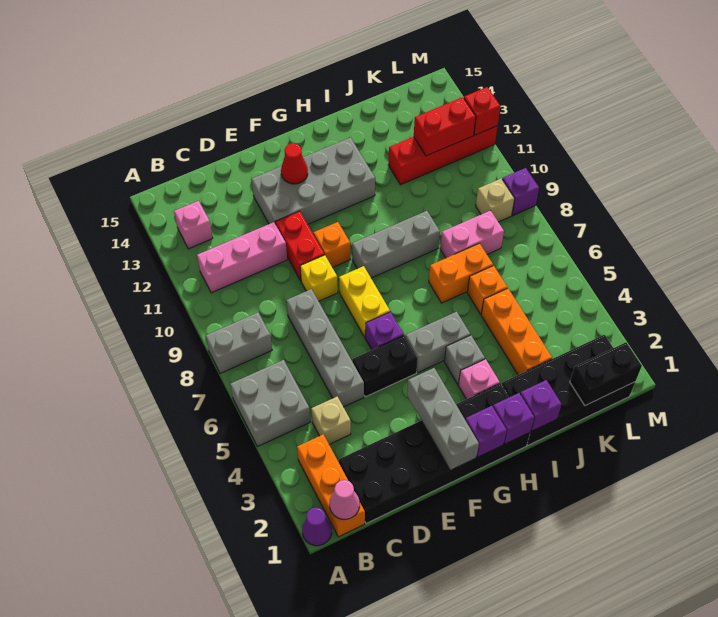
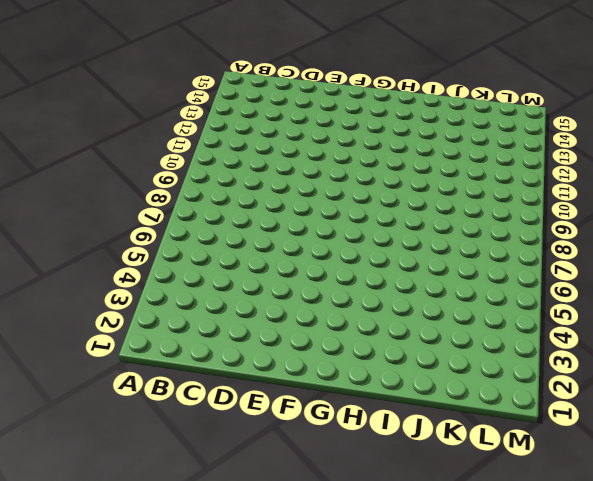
none -> purple 1x1 cone [302,508,332,546]
none -> grey 2x2 brick [230,360,310,447]
none -> grey 1x2 brick [206,313,272,374]
none -> orange 1x3 brick [297,434,365,537]

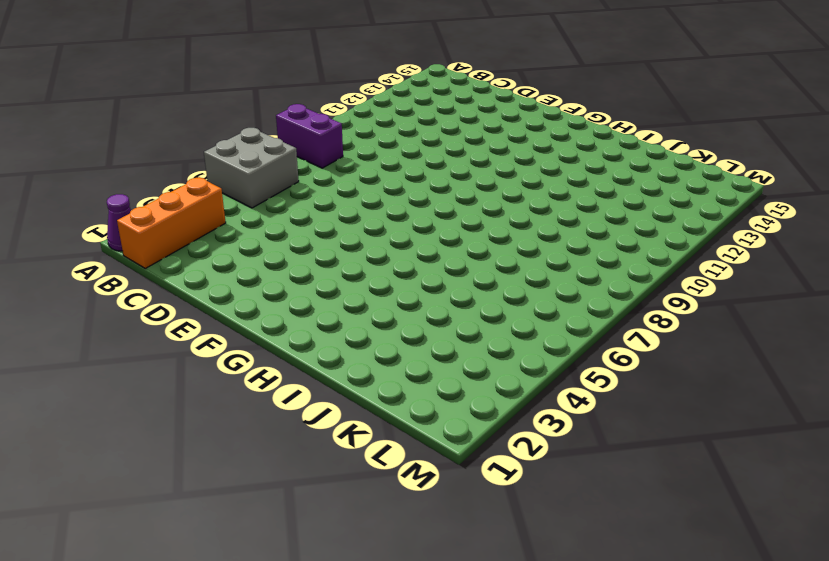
purple 1x2 brick [276,104,343,168] -> grey 1x2 brick [206,313,272,374]
none -> pink 1x3 brick [197,222,287,293]
none -> pink 1x1 brick [174,201,213,249]
none -> black 2x6 brick [339,383,530,523]
none -> tan 1x1 brick [311,397,351,444]

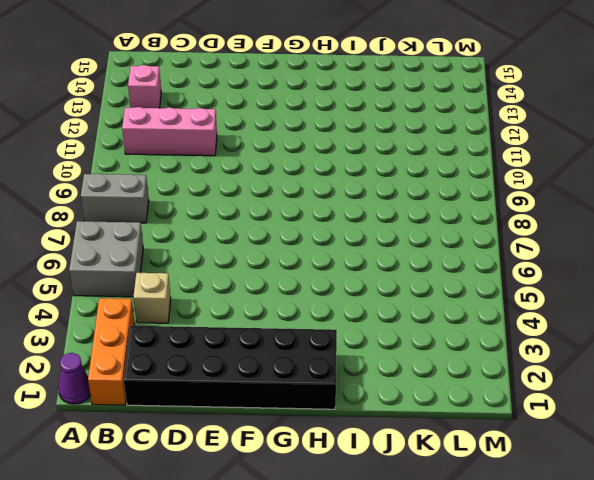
none -> grey 1x4 brick [286,289,364,407]
none -> black 1x2 brick [352,336,418,397]
none -> yellow 1x1 brick [300,255,338,301]
none -> red 1x2 brick [275,211,324,281]

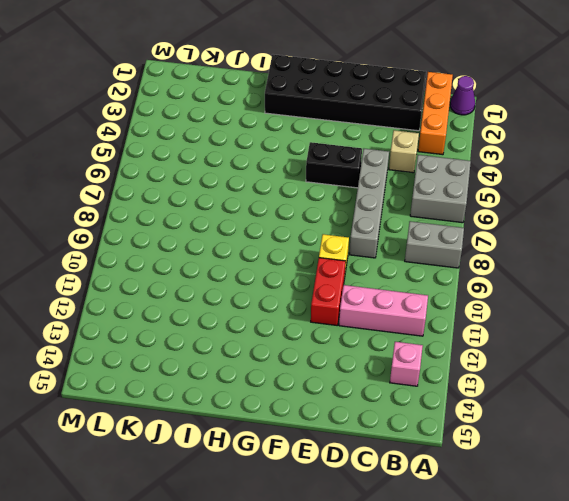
none -> grey 2x4 brick [251,138,375,224]
none -> purple 1x1 brick [365,312,404,350]
none -> yellow 1x2 brick [339,266,390,337]
none -> orange 1x1 brick [314,222,350,268]

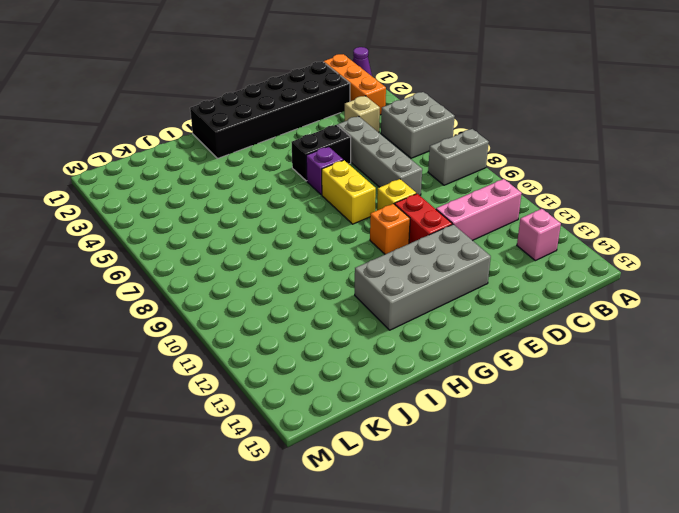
none -> grey 1x2 brick [406,312,470,372]
none -> grey 1x3 brick [352,211,440,278]
none -> pink 1x1 brick [458,359,500,399]
none -> grey 1x1 brick [444,335,485,384]

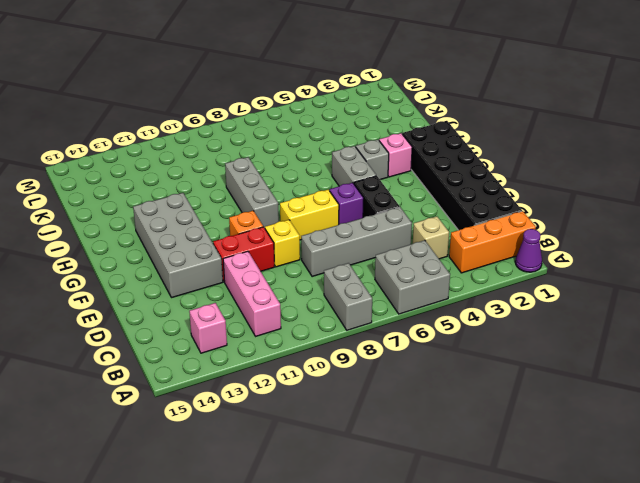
none -> black 2x4 brick [501,335,635,445]
none -> orange 1x2 brick [429,243,493,303]
none -> orange 1x3 brick [481,288,552,375]
none -> orange 1x1 brick [467,266,507,314]

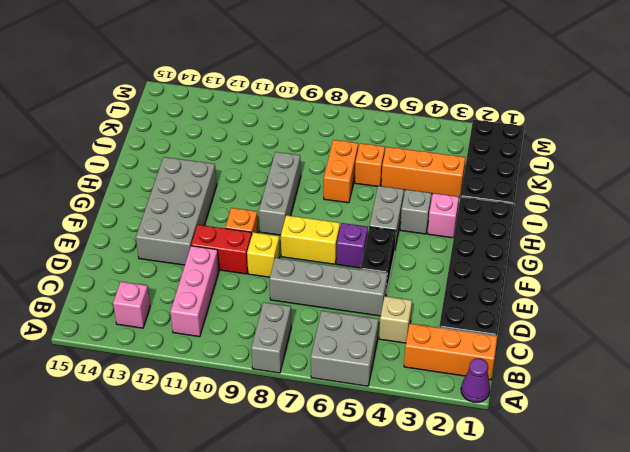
none -> pink 1x2 brick [440,211,504,258]
none -> red 1x4 brick [388,126,497,185]
none -> tan 1x1 brick [476,179,515,222]
none -> purple 1x1 brick [502,168,539,215]

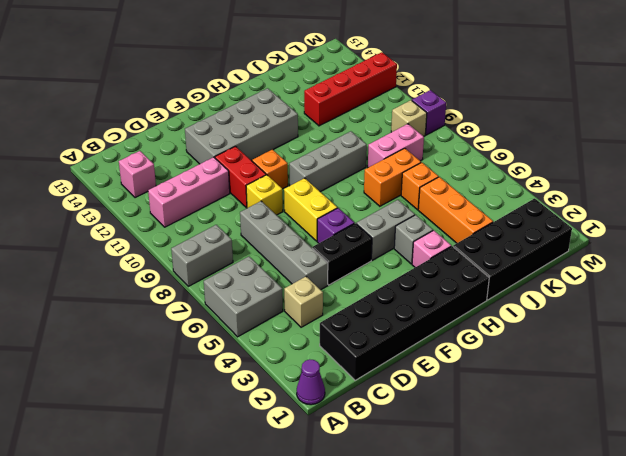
none -> orange 1x3 brick [297,434,365,537]
none -> pink 1x1 cone [330,480,360,519]
none -> grey 1x3 brick [407,368,479,470]
none -> red 1x1 cone [281,143,308,184]

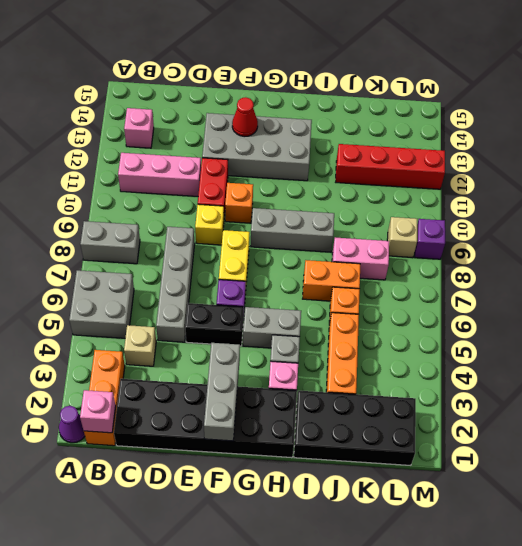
pink 1x1 brick [80,390,116,433] -> pink 1x1 cone [330,480,360,519]
none -> purple 1x1 brick [465,406,507,457]
none -> purple 1x1 brick [493,393,534,444]
none -> purple 1x1 brick [520,380,562,431]
none -> black 1x2 brick [570,342,642,405]

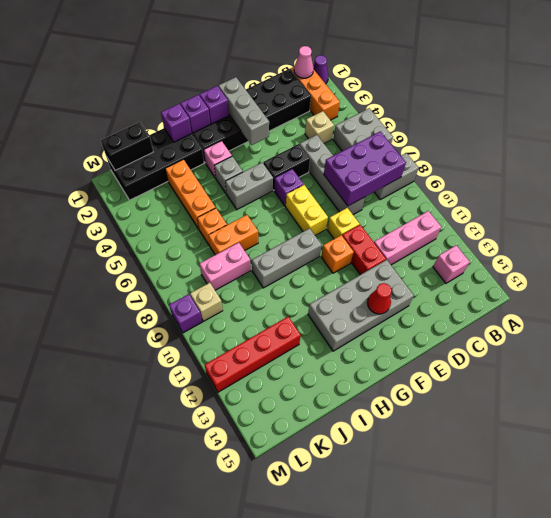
purple 2x3 brick [324,131,406,206] -> none
none -> red 1x2 brick [414,97,476,156]
none -> red 1x1 brick [464,87,500,135]

